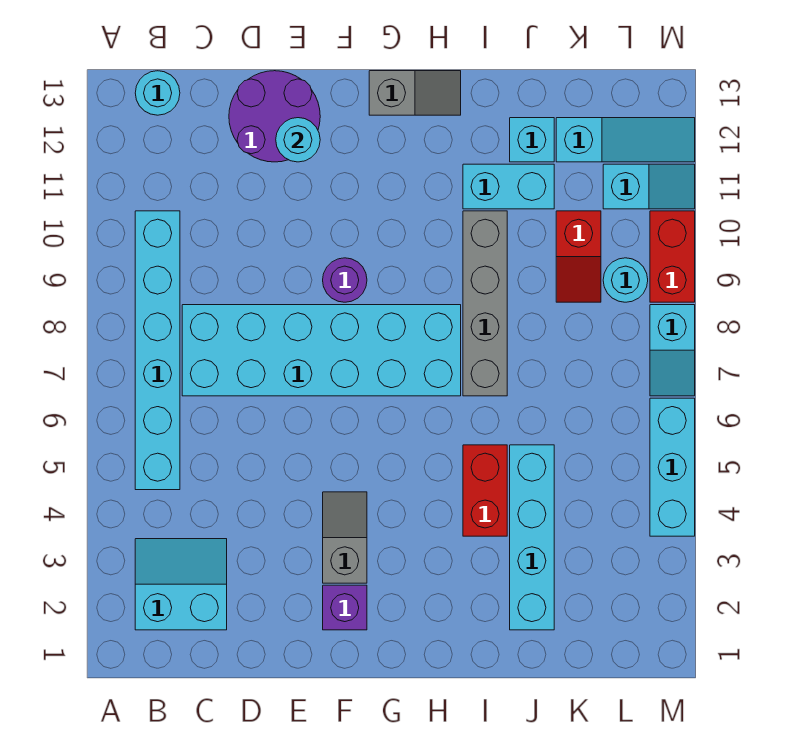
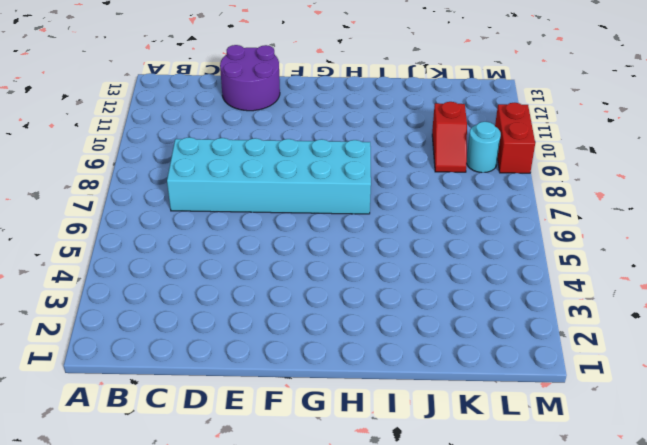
none -> cyan 2x2 slope [135,539,227,630]
none -> cyan 1x6 brick [135,211,180,490]
none -> cyan 1x1 round brick [135,71,180,115]

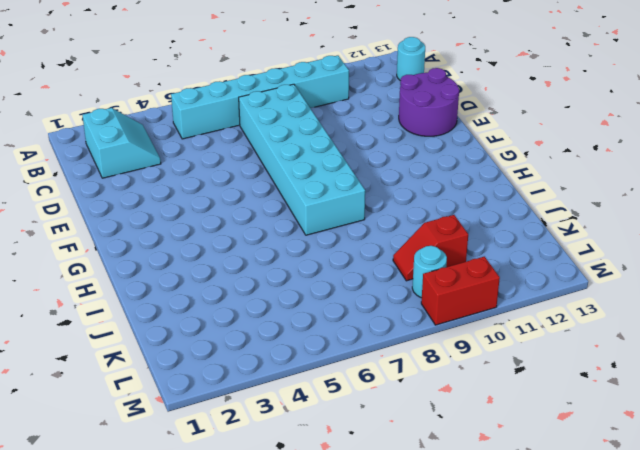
none -> purple 1x1 brick [323,585,367,630]
none -> grey 1x2 slope [323,492,367,583]
none -> purple 1x1 round brick [323,258,367,302]

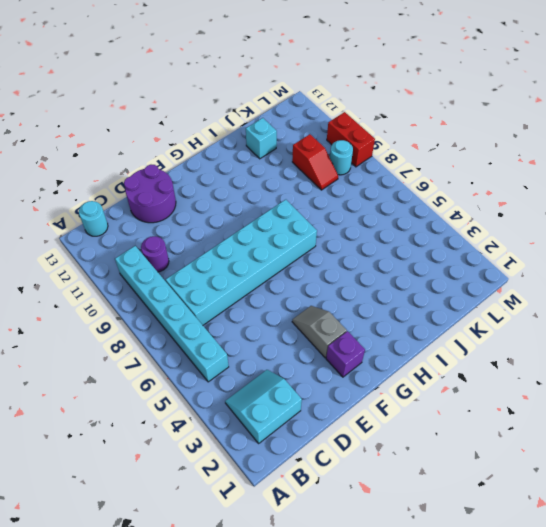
purple 1x1 round brick [141,236,169,272] -> purple 1x1 round brick moved to [323,258,367,302]
none -> grey 1x2 slope [369,71,461,115]
none -> red 1x2 brick [463,445,507,536]
none -> grey 1x4 brick [463,211,507,396]

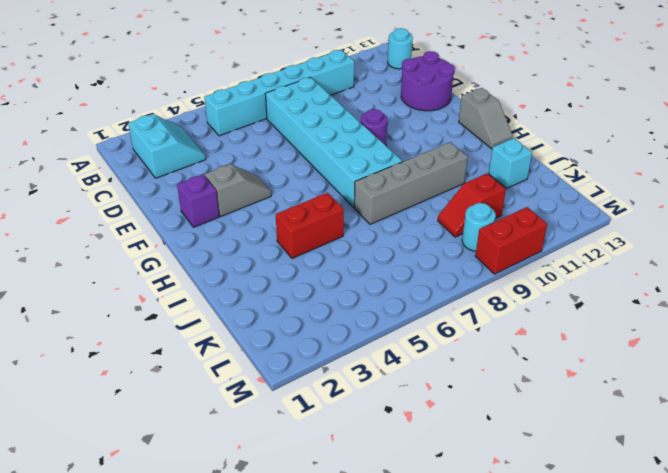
none -> cyan 1x2 brick [463,164,554,209]
none -> cyan 1x4 brick [510,445,554,630]
none -> cyan 1x3 slope [556,118,695,162]

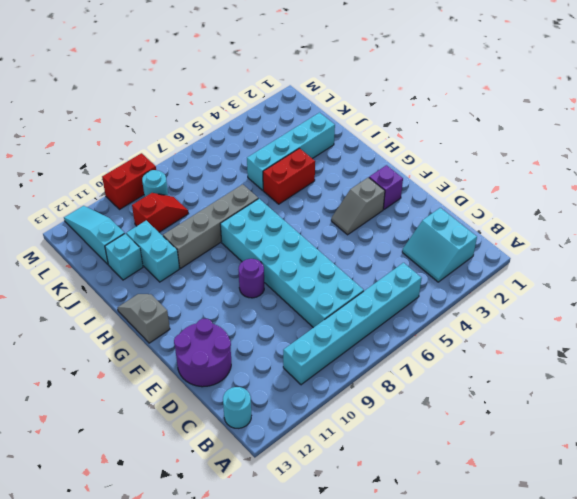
none -> cyan 1x2 slope [603,164,695,209]
none -> cyan 1x3 brick [650,398,695,536]
none -> cyan 1x2 slope [650,305,695,396]

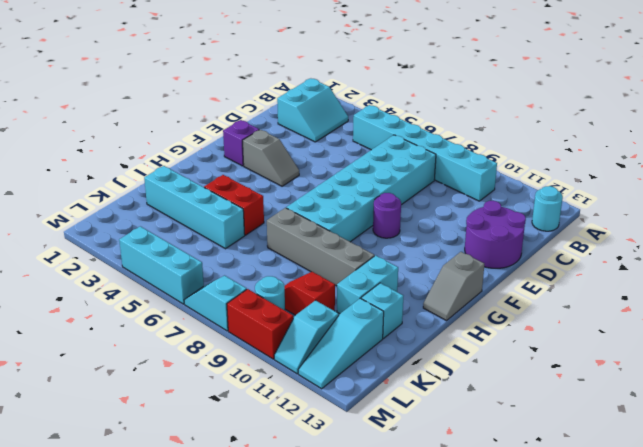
none -> cyan 1x1 round brick [276,118,320,162]

